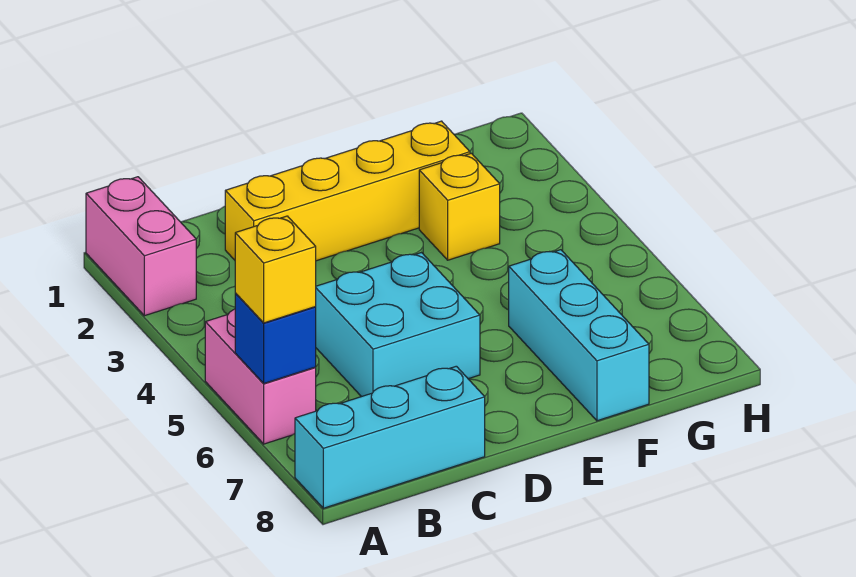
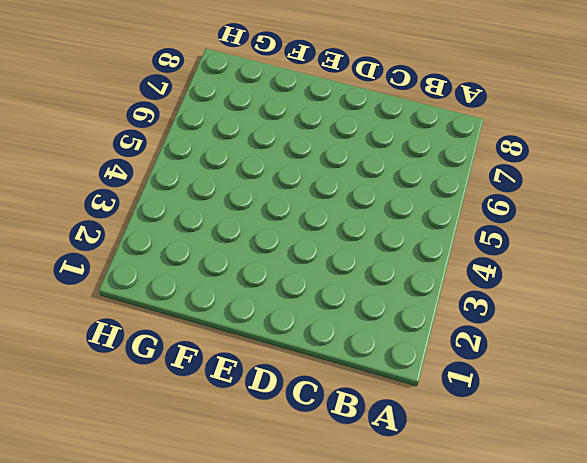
none -> pink 1x2 brick [86,177,196,316]
none -> pink 1x2 brick [205,309,316,444]

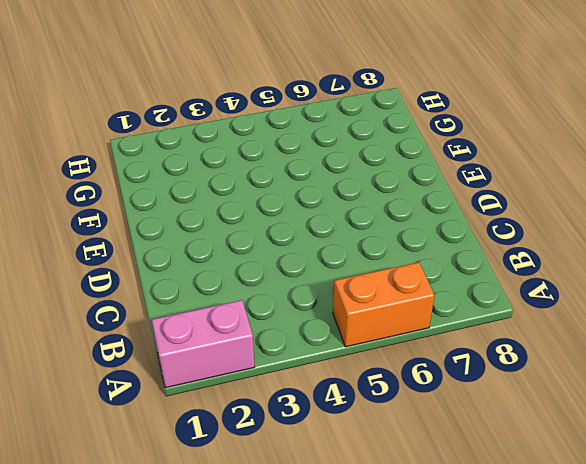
orange 1x2 brick [333,262,435,347] -> pink 1x2 brick [205,309,316,444]
none -> cyan 1x3 brick [295,366,485,508]
none -> yellow 1x4 brick [225,121,470,261]

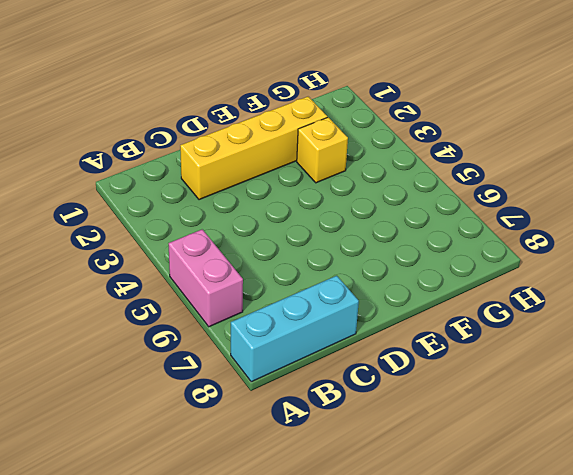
none -> pink 1x2 brick [86,177,196,316]
none -> cyan 2x2 brick [316,253,480,397]

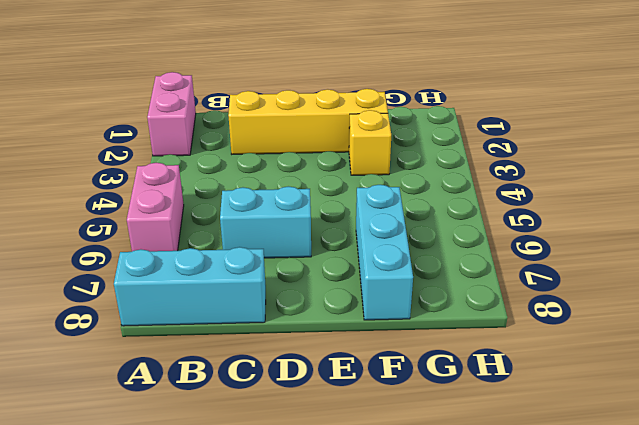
cyan 1x2 brick [220,186,311,258] -> cyan 2x2 brick [316,253,480,397]
none -> blue 1x1 brick [235,293,316,383]
none -> yellow 1x1 brick [235,216,316,323]

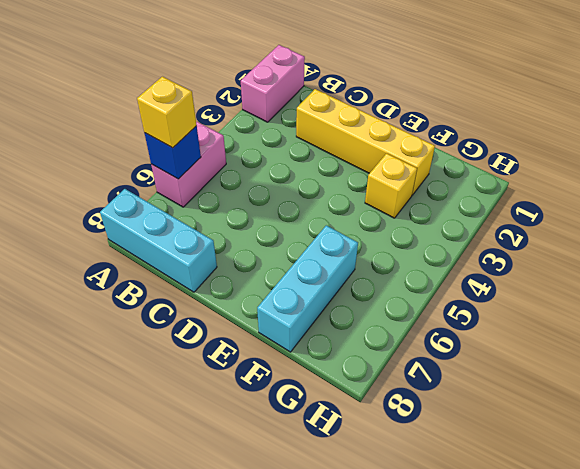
none -> cyan 2x2 brick [316,253,480,397]

